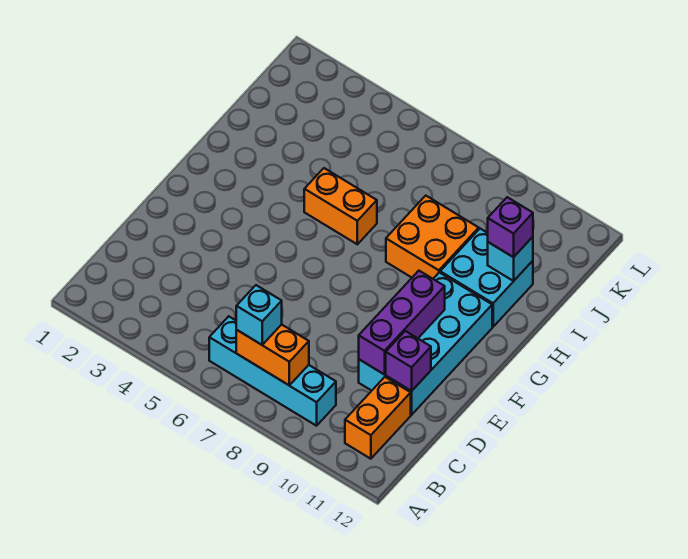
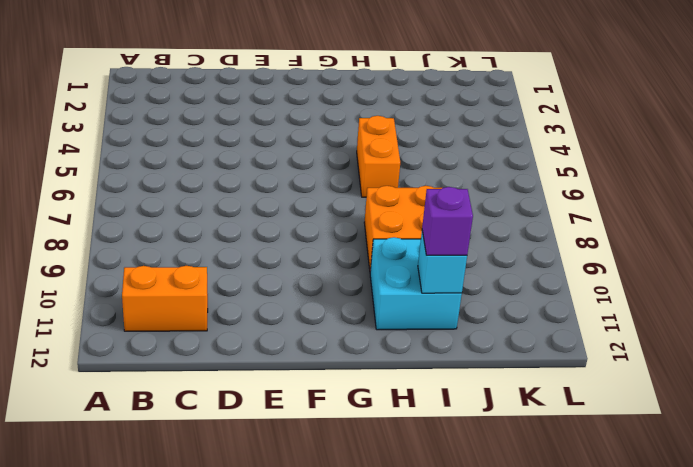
none -> cyan 1x4 brick [209,316,336,426]
none -> cyan 2x4 brick [359,272,492,415]
none -> orange 1x2 brick [236,325,309,385]

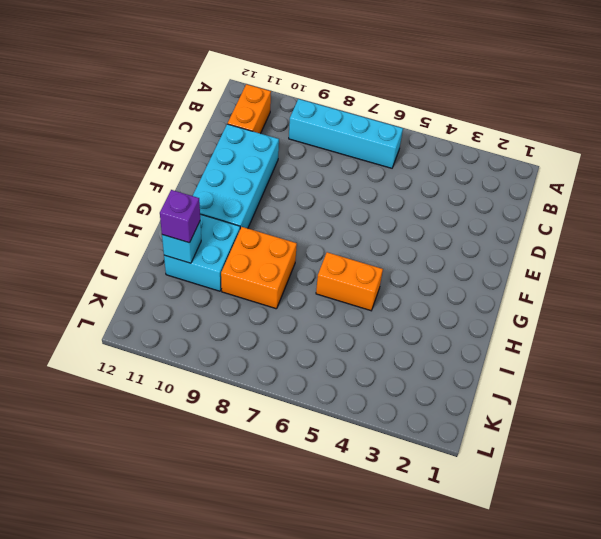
none -> orange 1x2 brick [236,325,309,385]
none -> purple 1x3 brick [359,271,445,374]
none -> purple 1x1 brick [386,331,431,391]

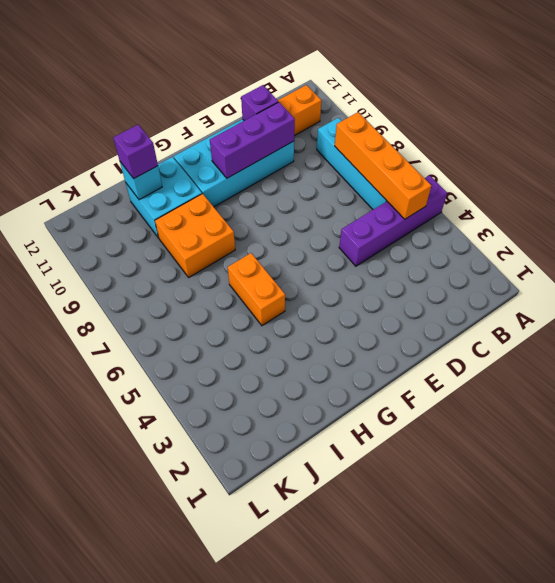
purple 1x4 brick [339,175,447,266] -> none
orange 1x4 brick [335,112,432,219] -> orange 1x2 brick [236,325,309,385]
none -> cyan 1x1 brick [236,285,282,345]

